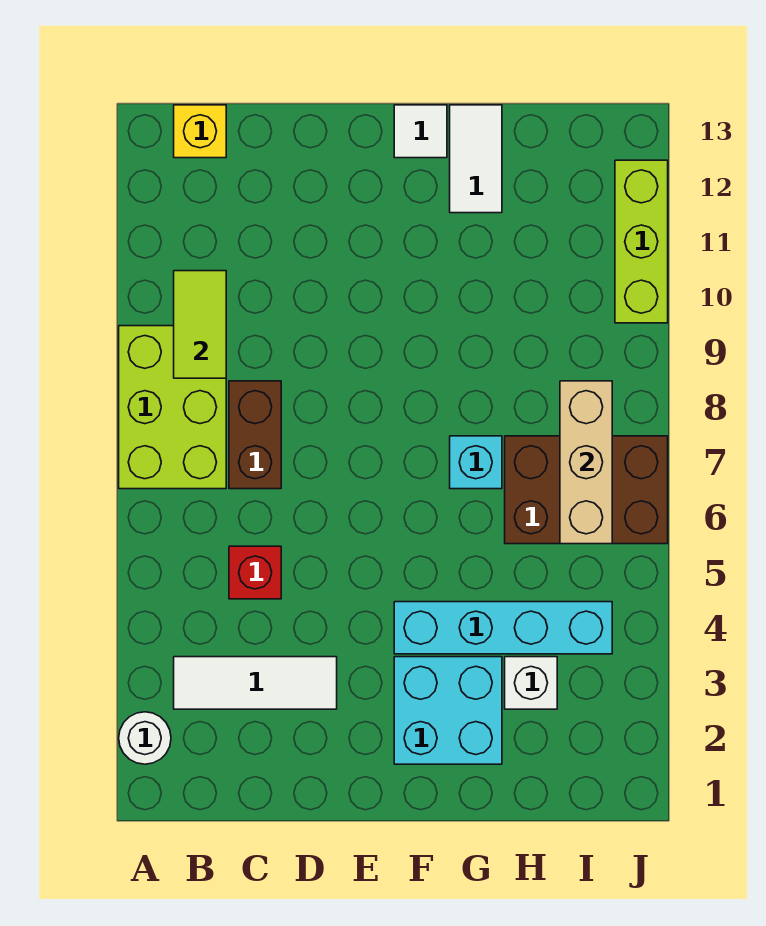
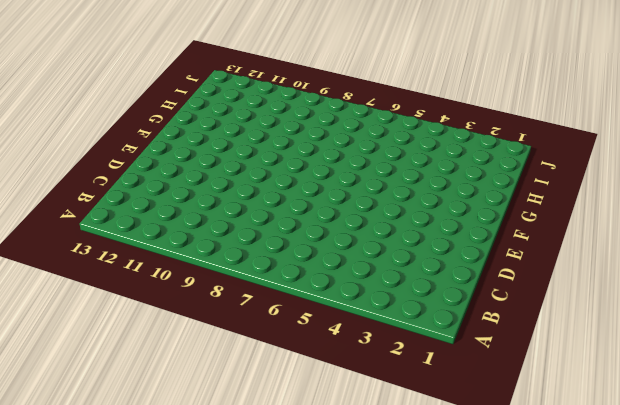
none -> white 1x1 round brick [119,712,171,764]
none -> lime 2x3 brick [119,326,226,489]
none -> white 1x3 tile [174,657,337,709]

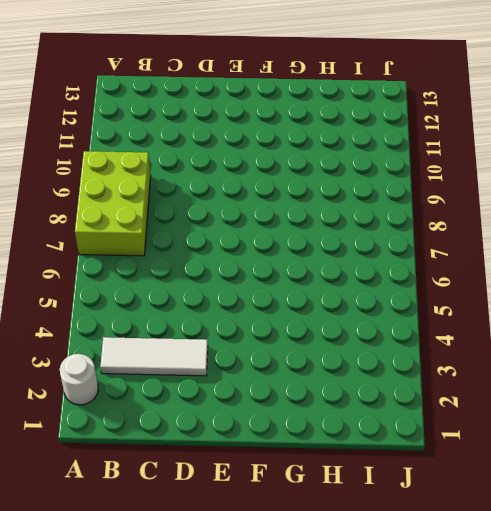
none -> yellow 1x1 brick [174,105,226,158]
none -> red 1x1 brick [229,546,281,599]
none -> brown 1x2 brick [229,381,281,489]

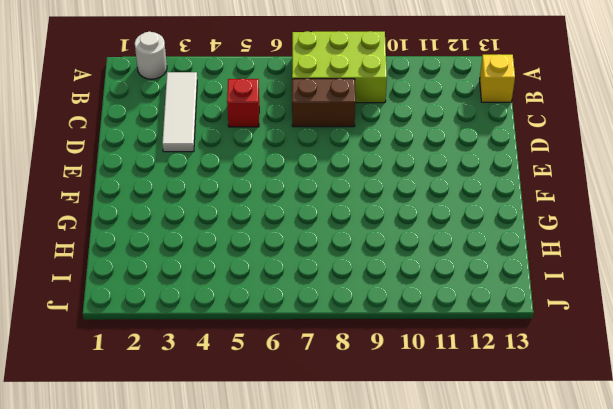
none -> cyan 2x2 brick [394,657,502,764]
none -> cyan 1x4 brick [394,602,612,654]
none -> white 1x1 tile [394,105,447,158]

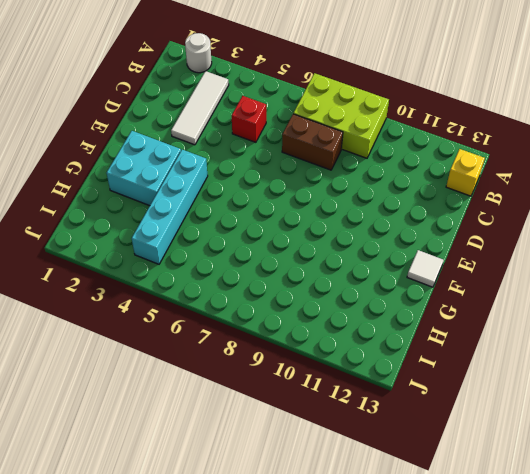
none -> cyan 1x1 brick [450,436,502,489]
none -> white 1x2 tile [450,105,502,213]
none -> white 1x1 brick [505,657,557,709]

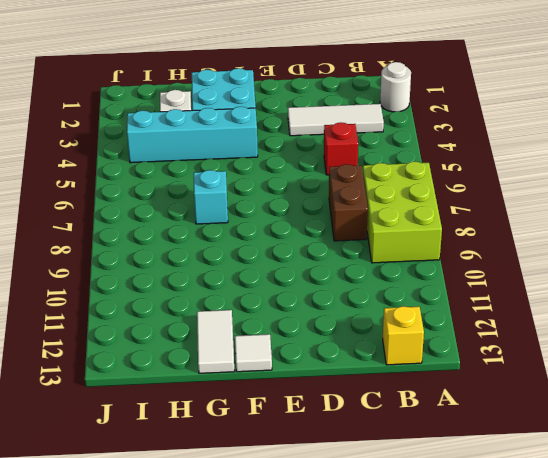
none -> brown 2x3 brick [505,436,668,544]
none -> lime 1x3 brick [615,160,668,323]
none -> lime 1x2 tile [174,271,226,378]

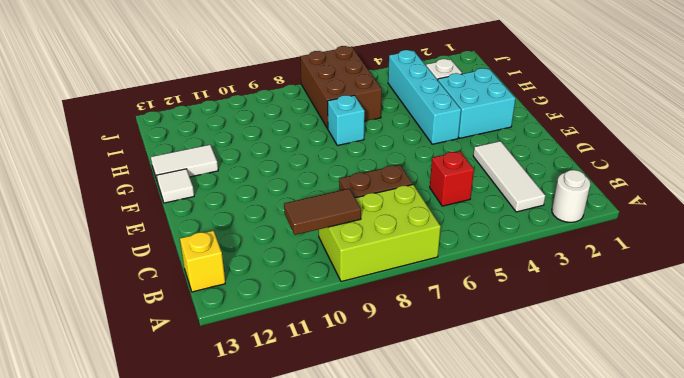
brown 1x2 tile [284,189,361,235] -> lime 1x2 tile [174,271,226,378]
none -> lime 1x3 brick [615,160,668,323]
none -> tan 1x3 brick [560,381,612,544]

